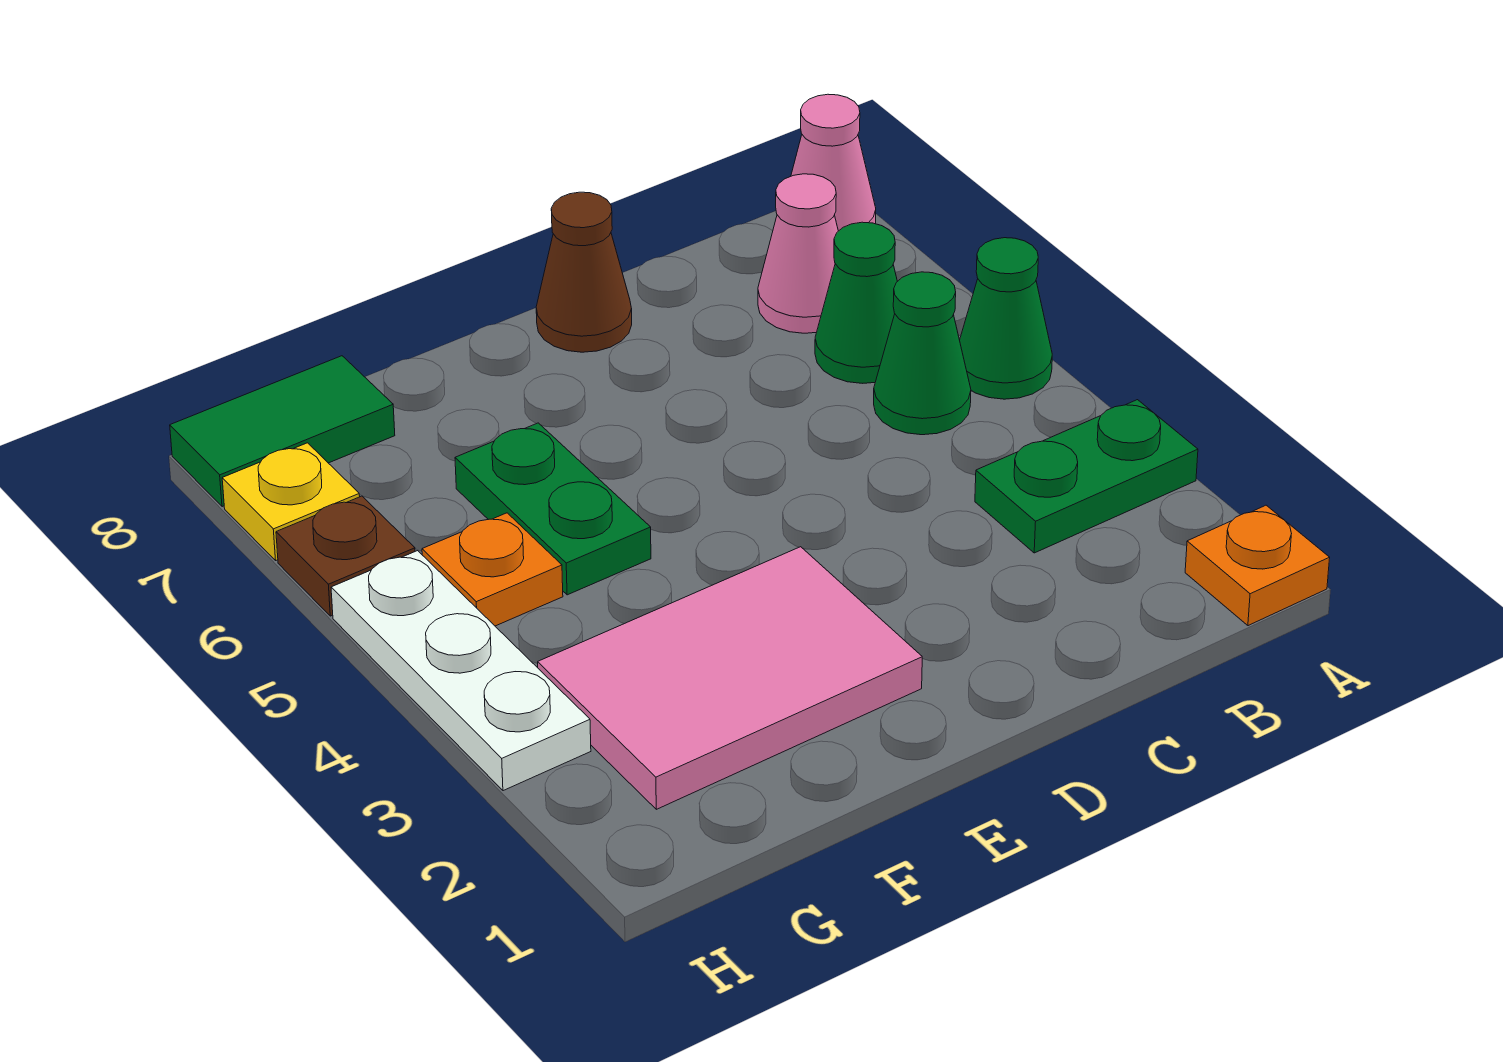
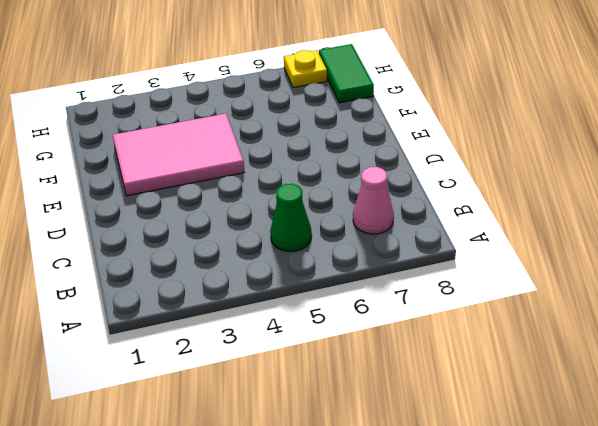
pink 2x3 tile [113,114,244,196] -> pink 2x3 tile turned to [538,547,922,809]
none -> orange 1x1 plate [1185,505,1330,626]
none -> green 1x2 plate [975,400,1198,553]
none -> green 1x1 cone [960,238,1052,399]

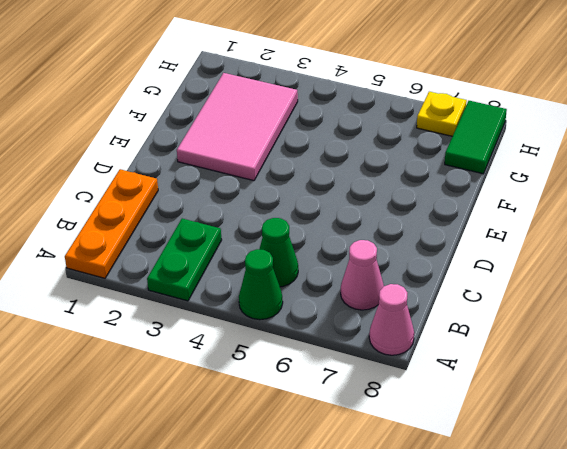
orange 1x3 plate [65,169,158,278] -> orange 1x1 plate [1185,505,1330,626]
none -> green 1x1 cone [815,222,897,383]
none -> brown 1x1 cone [536,192,632,352]
none -> green 1x2 plate [455,423,651,595]

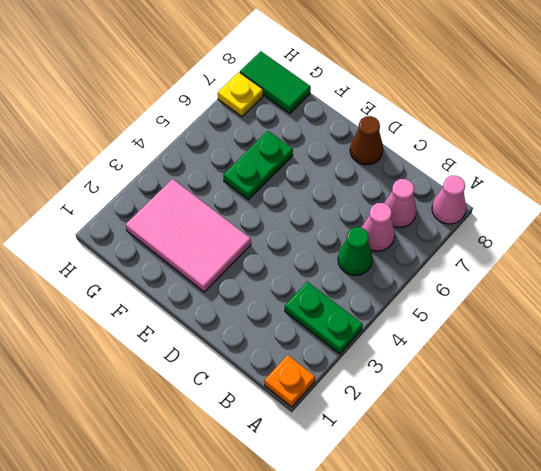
pink 1x1 cone [362,203,395,251] -> green 1x1 cone [815,222,897,383]
none -> green 1x1 cone [960,238,1052,399]
none -> orange 1x1 plate [422,513,563,626]
none -> white 1x3 plate [331,551,591,791]

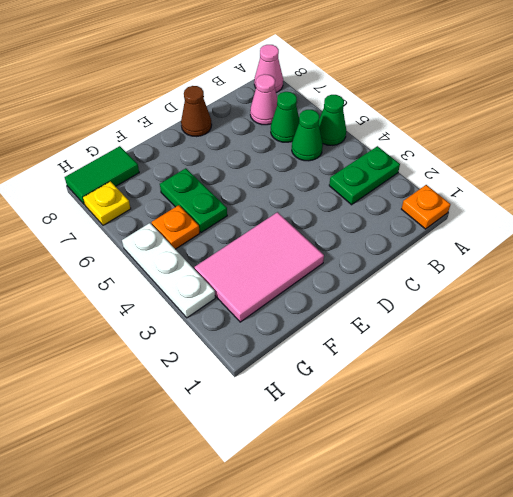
none -> brown 1x1 plate [276,496,415,616]

